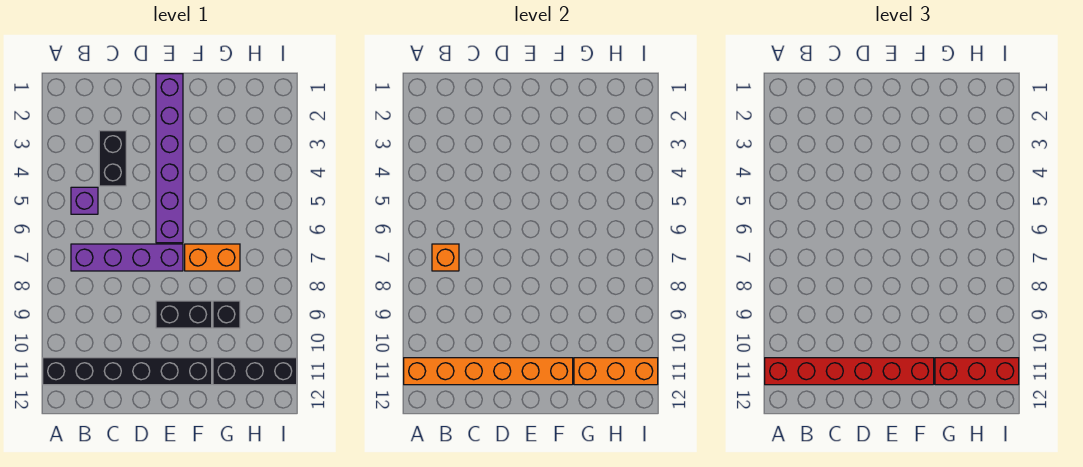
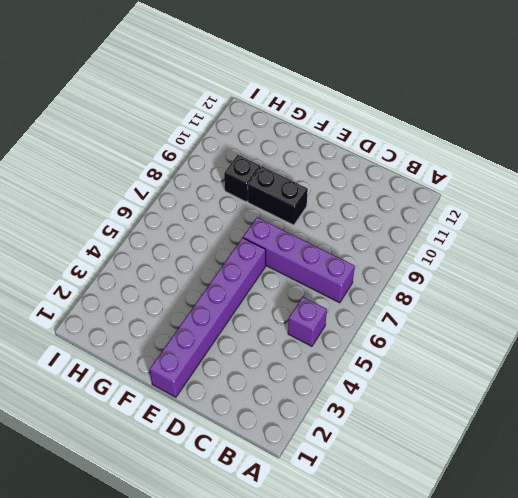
none -> black 1x6 brick [43,358,212,385]
none -> black 1x2 brick [99,131,126,186]
none -> orange 1x2 brick [185,244,240,271]

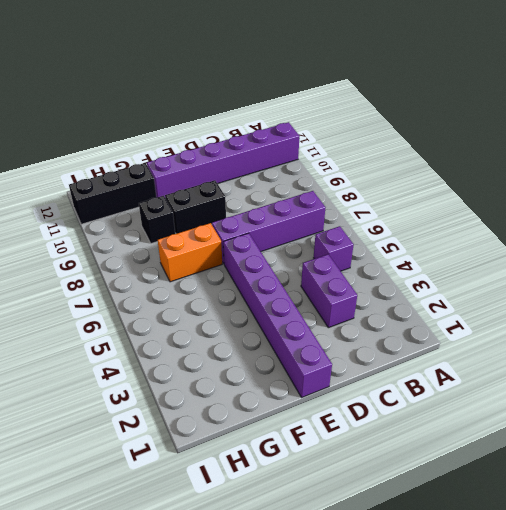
purple 1x6 brick [147,122,300,197] -> black 1x6 brick [43,358,212,385]
purple 1x2 brick [301,254,357,328] -> black 1x2 brick [99,131,126,186]
none -> orange 1x6 brick [404,358,573,385]
none -> orange 1x1 brick [432,244,459,271]
none -> orange 1x3 brick [574,358,658,385]

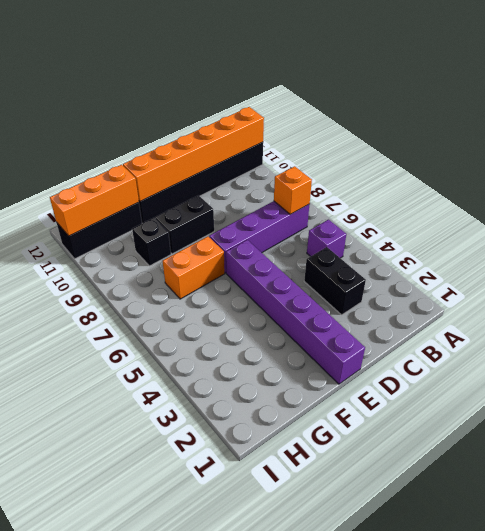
none -> red 1x6 brick [765,358,934,385]
none -> red 1x3 brick [935,358,1019,385]

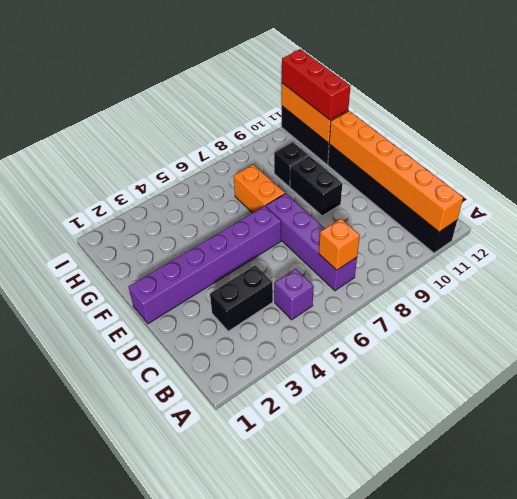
none -> red 1x6 brick [765,358,934,385]

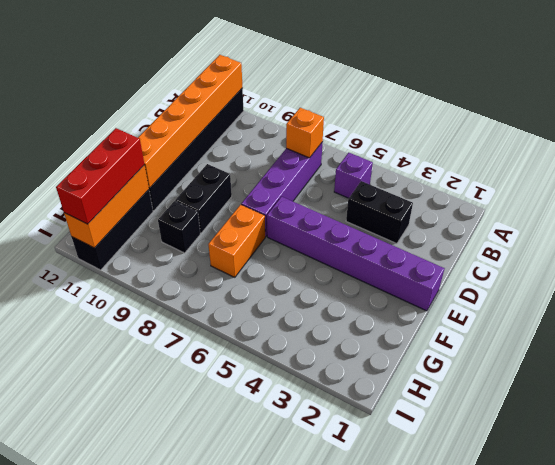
none -> red 1x6 brick [765,358,934,385]

